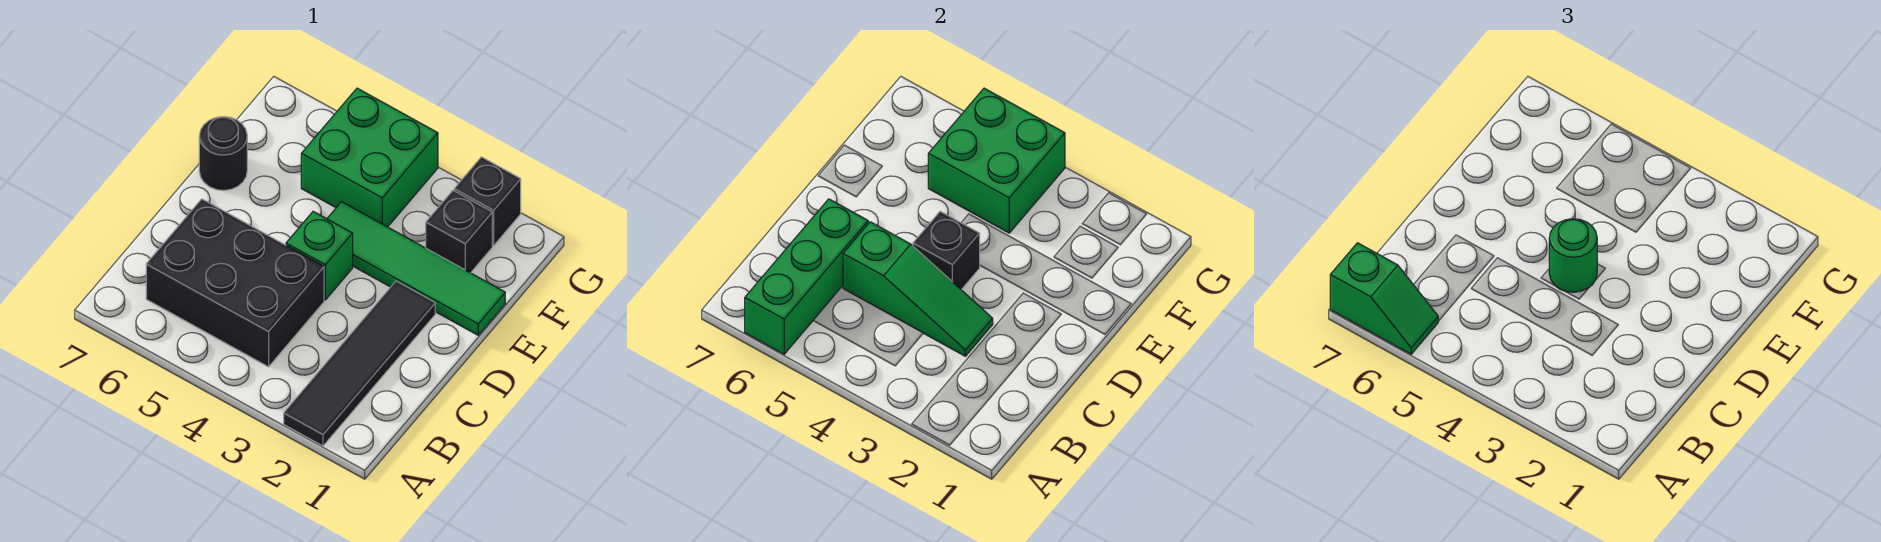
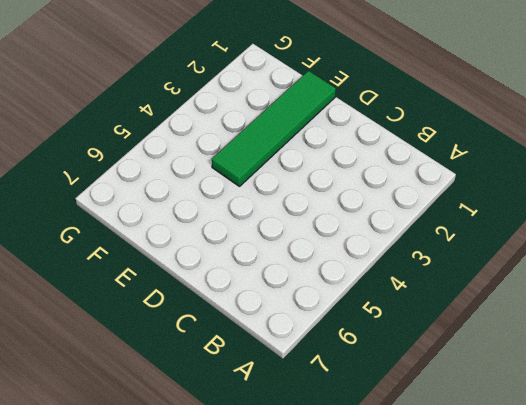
none -> black 1x4 tile [284,281,435,446]
none -> black 2x3 brick [146,199,324,367]
none -> green 1x1 brick [286,211,353,300]

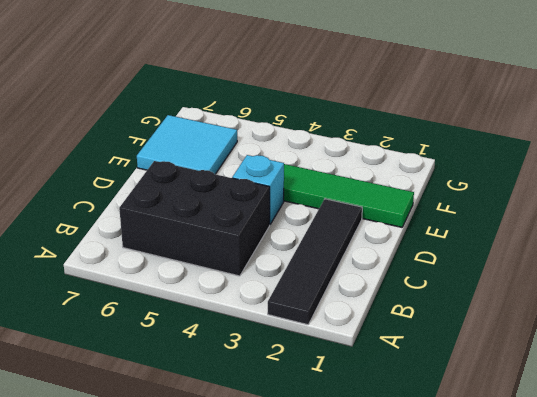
cyan 1x1 brick [232,155,284,224] -> green 1x1 brick [286,211,353,300]
cyan 2x2 tile [137,115,237,174] -> black 1x1 round brick [199,117,247,190]
none -> black 1x1 brick [426,191,492,273]
none -> green 2x2 brick [301,88,438,227]
none -> black 1x1 brick [454,157,521,246]

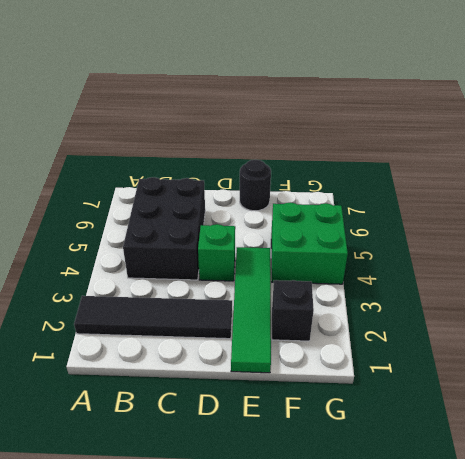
none -> black 1x1 brick [454,157,521,246]
none -> green 1x3 brick [745,199,868,354]
none -> green 1x3 slope [843,222,993,356]

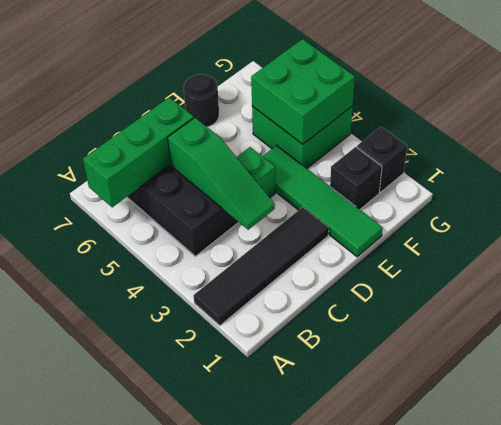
none -> black 1x1 brick [913,211,980,290]
none -> green 1x2 slope [1330,243,1438,354]
none -> green 1x1 round brick [1549,219,1597,292]

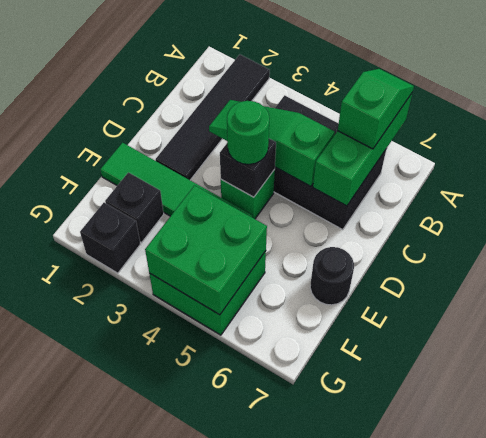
green 1x2 slope [338,69,414,149] -> green 1x2 slope turned to [1330,243,1438,354]

